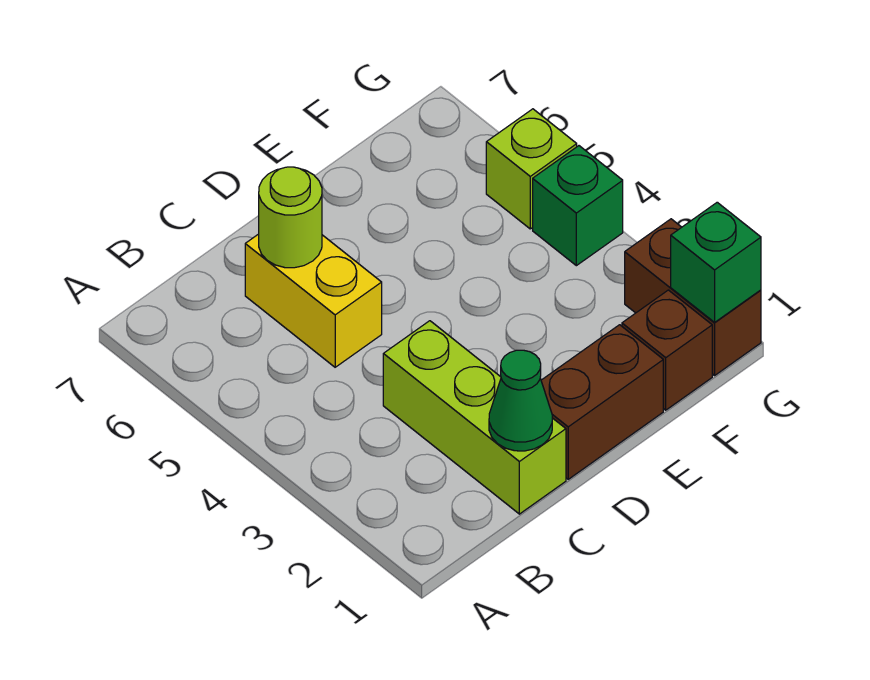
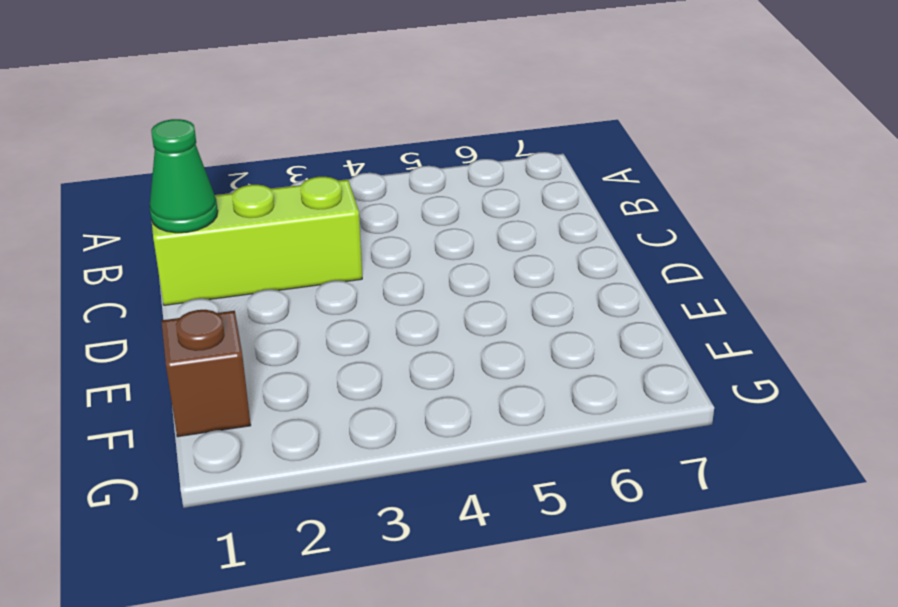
none -> yellow 1x2 brick [245,234,382,367]
none -> brown 1x2 brick [541,325,663,479]

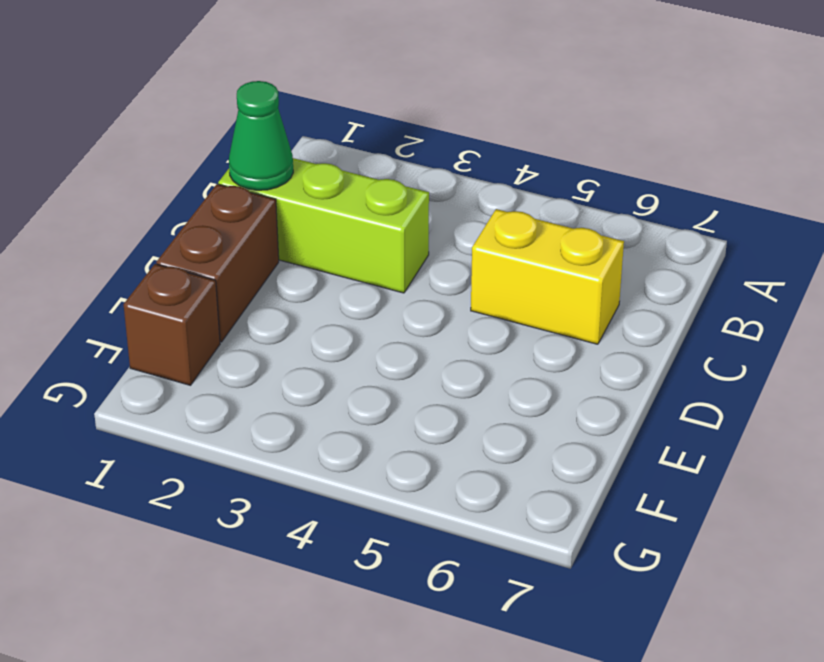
none -> brown 1x2 brick [625,219,761,375]
none -> green 1x1 brick [533,146,623,266]

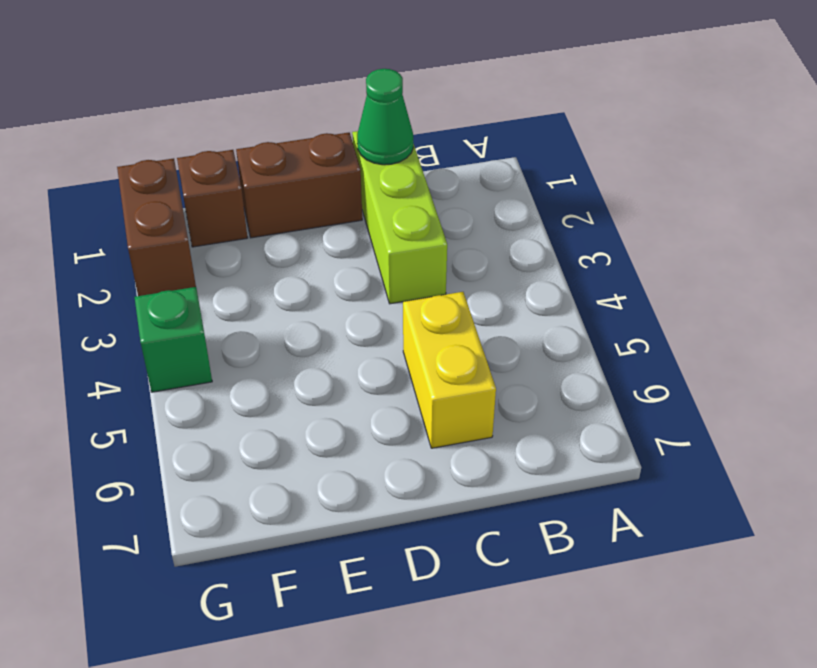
none -> lime 1x1 brick [486,109,577,229]
none -> lime 1x1 round brick [259,167,322,268]

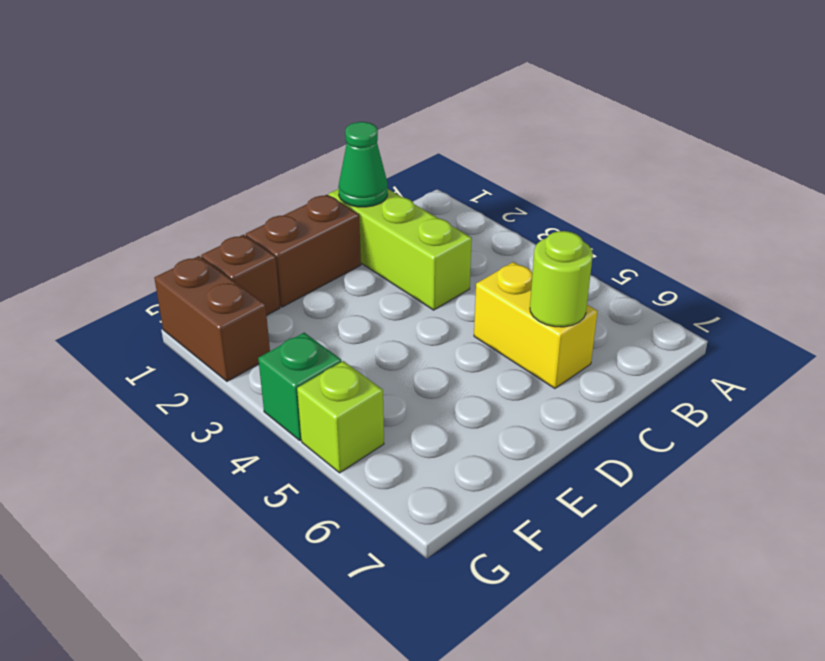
none -> green 1x1 brick [671,202,761,322]

